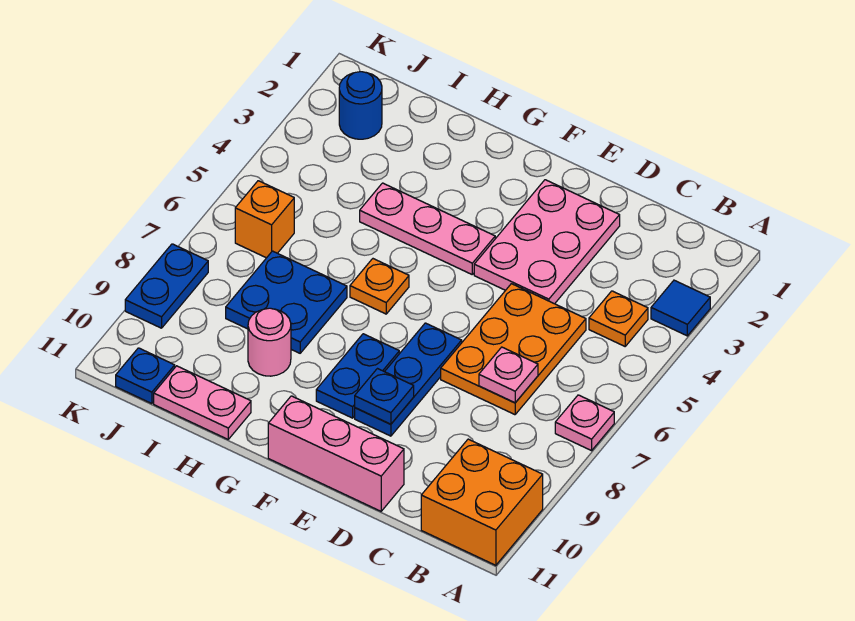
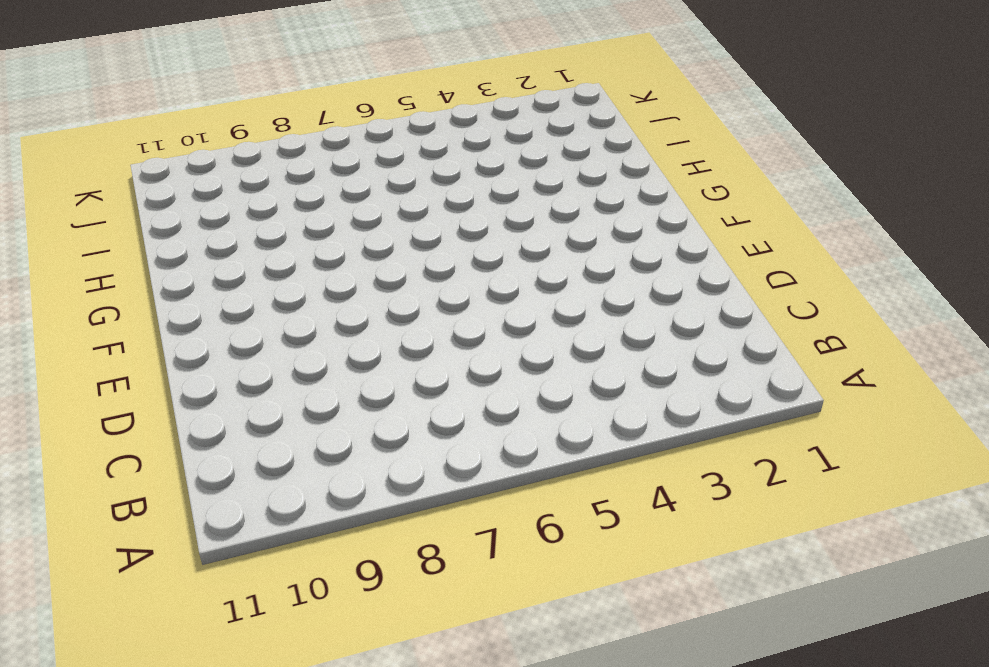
none -> blue 1x1 tile [651,280,710,336]
none -> pink 1x1 plate [555,395,614,451]
none -> orange 2x2 brick [421,439,543,565]

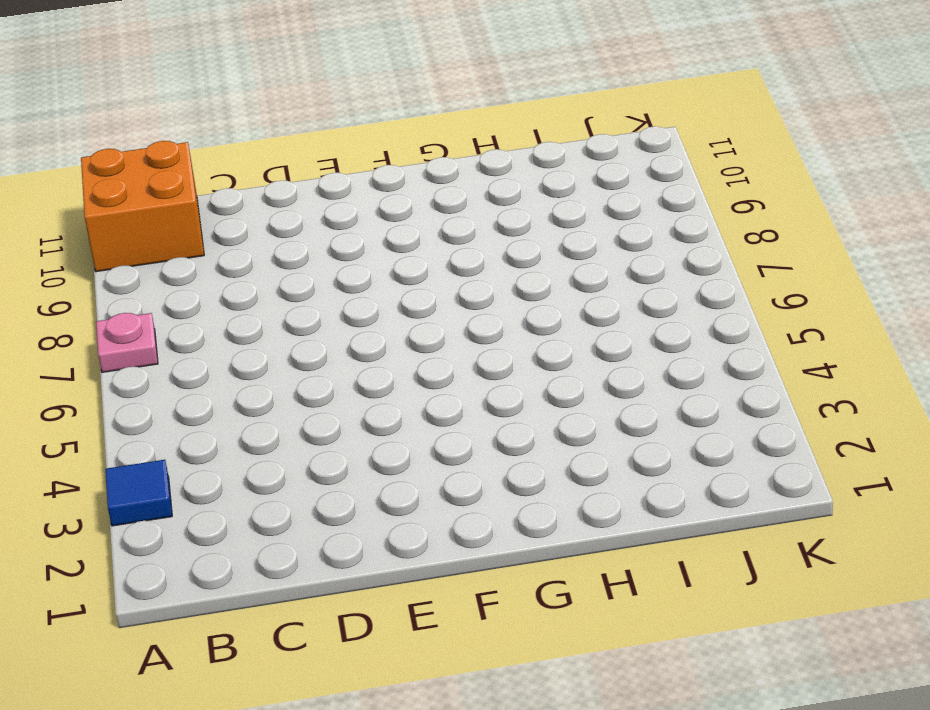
none -> orange 1x1 plate [589,291,648,346]
none -> orange 2x3 plate [441,284,586,415]
none -> pink 2x3 plate [474,180,620,304]

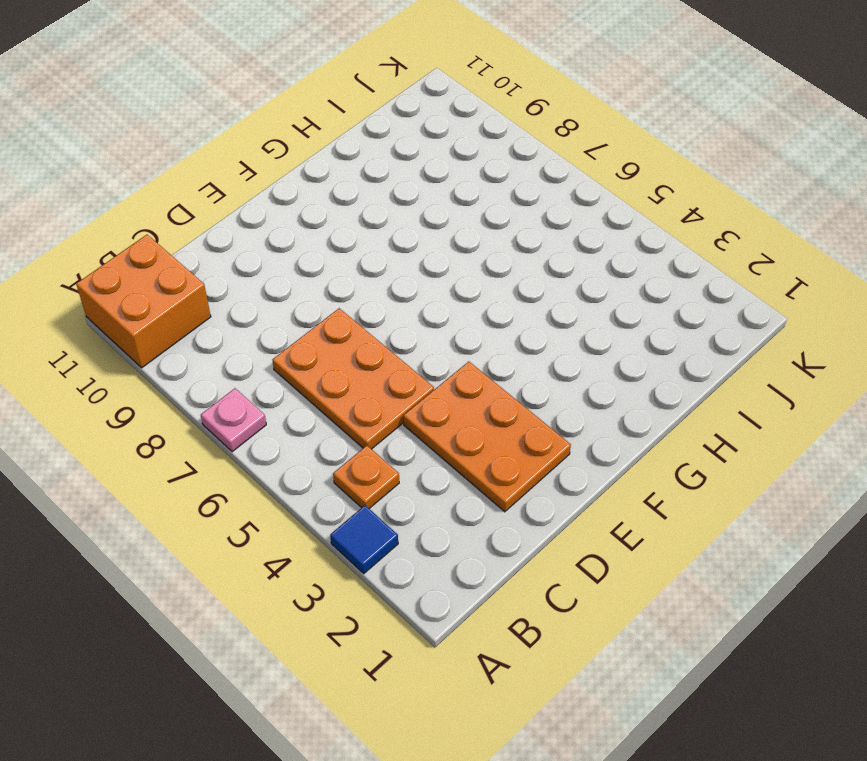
orange 2x3 plate [403,362,571,512] -> pink 2x3 plate [474,180,620,304]
none -> pink 1x3 brick [268,396,404,511]
none -> blue 1x3 plate [355,323,462,436]
none -> pink 1x3 plate [360,183,495,274]

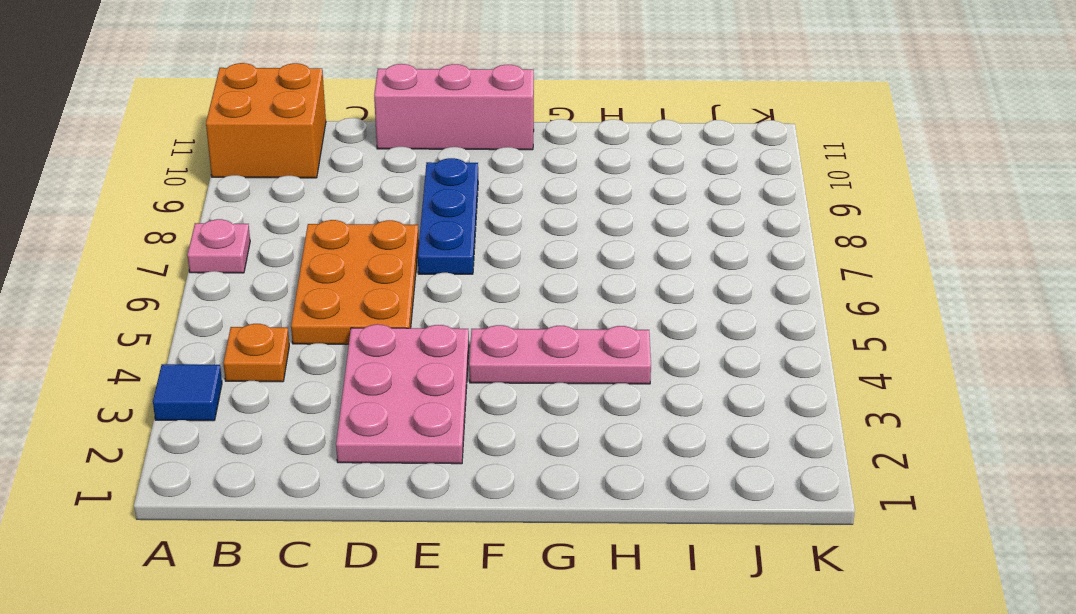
none -> blue 1x2 plate [316,334,399,418]
none -> orange 1x1 plate [350,259,409,314]
none -> blue 2x2 plate [226,251,347,353]

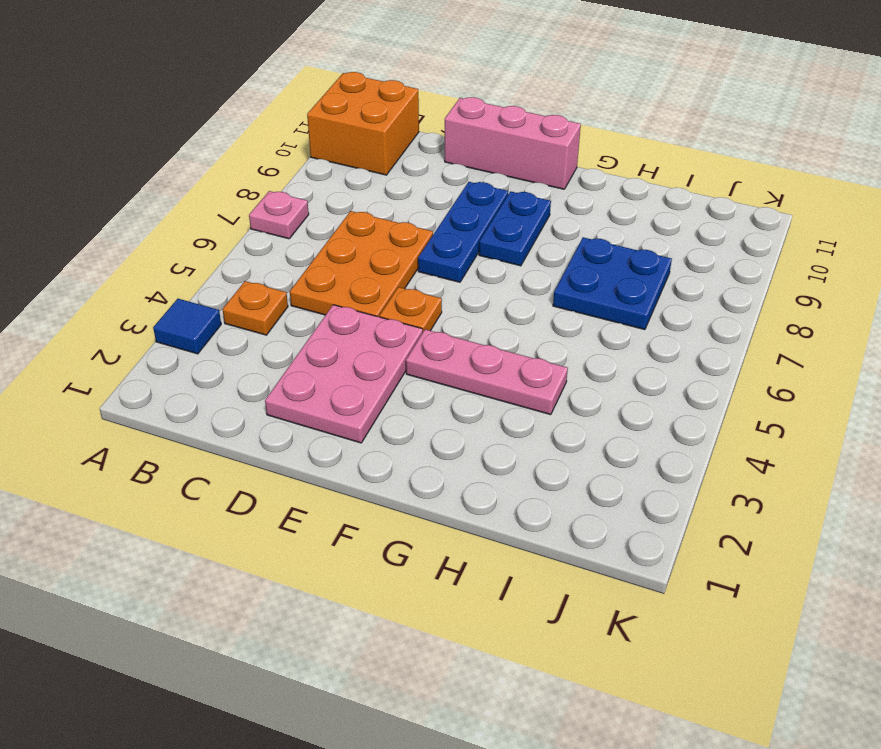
orange 1x1 plate [379,287,442,331] -> orange 1x1 plate moved to [350,259,409,314]
none -> pink 1x1 round brick [248,308,291,376]
none -> pink 1x2 plate [154,366,251,439]
none -> blue 1x1 round brick [339,72,382,139]

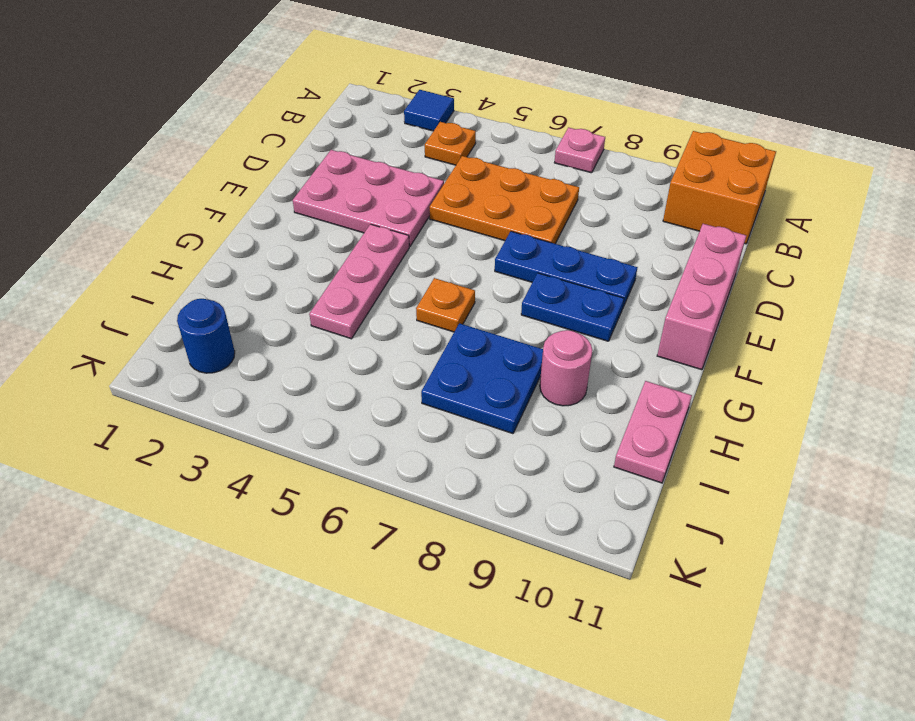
none -> orange 1x1 brick [235,181,294,258]
none -> blue 1x1 plate [116,348,175,404]
none -> blue 1x2 plate [125,244,208,328]

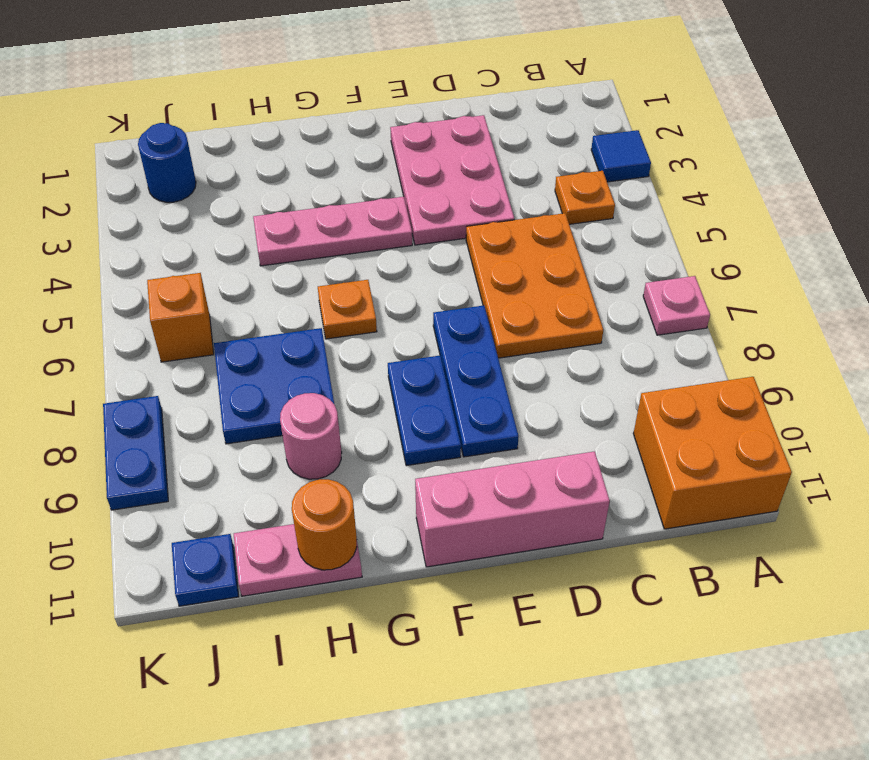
orange 1x1 round brick [292,479,357,570] -> none
none -> pink 1x1 plate [479,347,538,403]
none -> blue 1x1 plate [355,369,414,424]

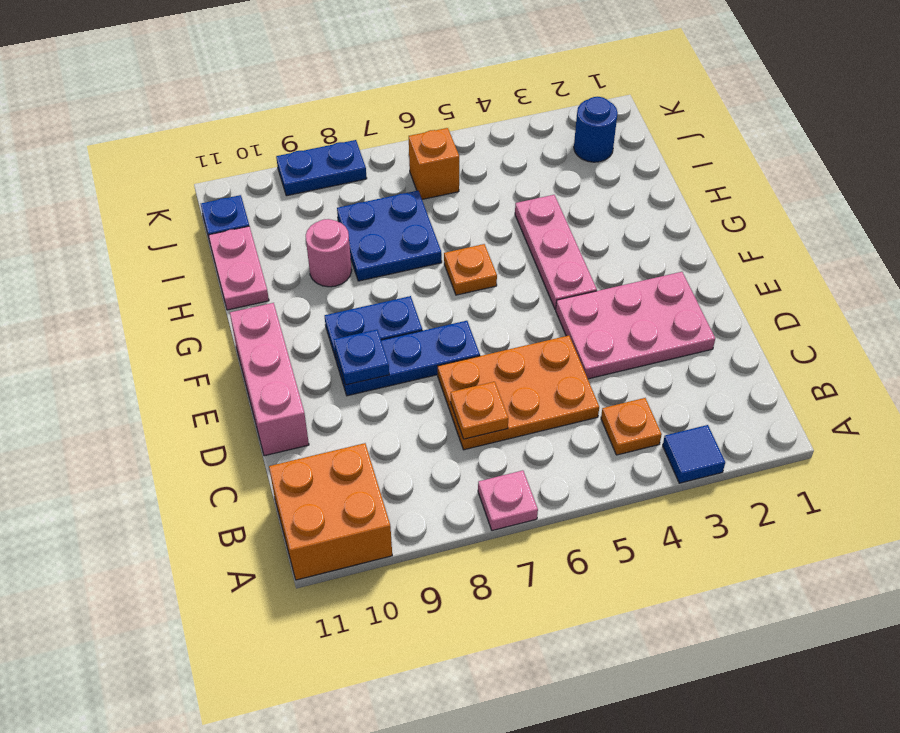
orange 1x1 plate [451,382,508,439] -> pink 1x1 plate [479,347,538,403]

